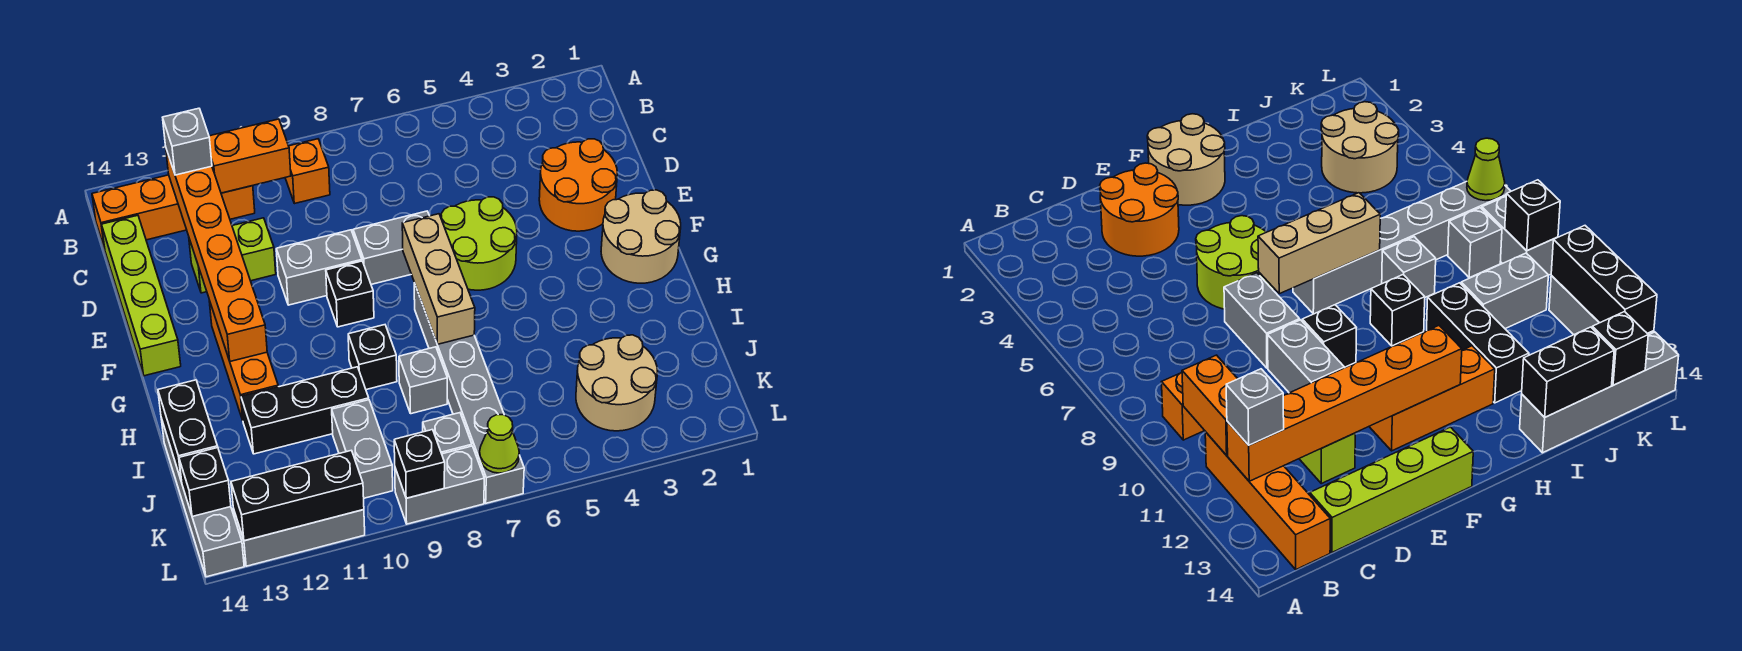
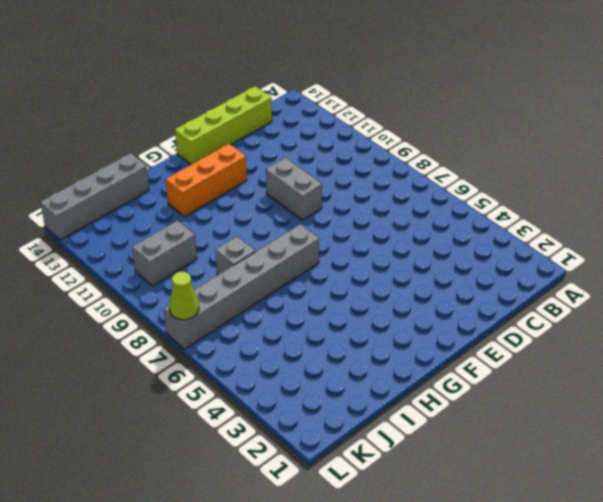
none -> orange 1x1 brick [285,139,330,204]
none -> orange 1x4 brick [92,175,255,249]
none -> orange 2x2 round brick [539,139,617,231]
none -> lime 1x2 brick [189,218,276,293]

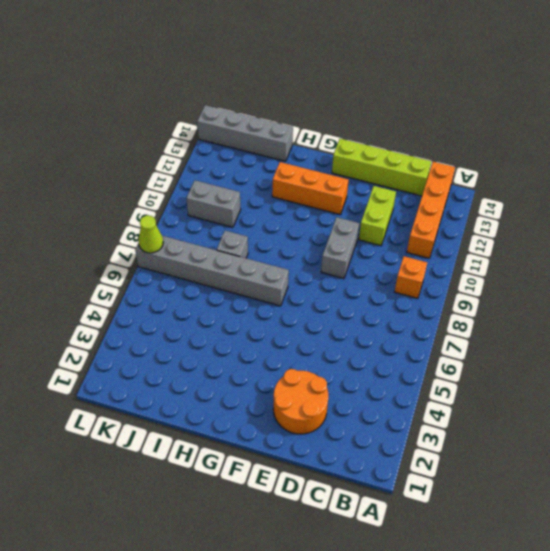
none -> lime 2x2 round brick [441,197,517,290]
none -> grey 1x2 brick [353,211,429,284]
none -> tan 2x2 round brick [601,190,681,283]
none -> black 1x1 brick [326,261,374,327]

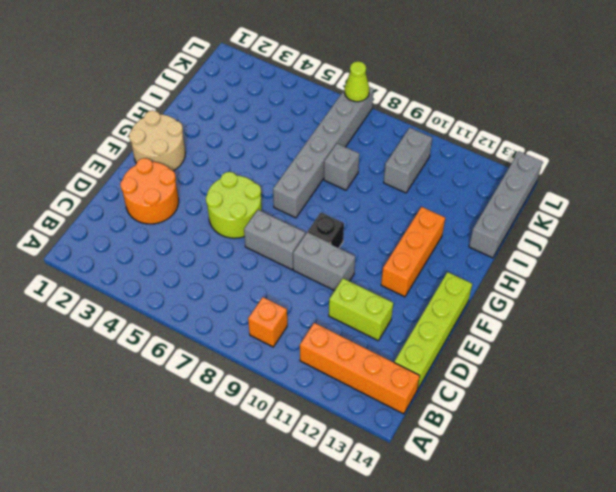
none -> black 1x1 brick [348,325,397,390]
none -> black 1x3 brick [241,367,369,454]
none -> tan 2x2 round brick [576,335,658,431]
none -> grey 1x1 brick [423,413,472,454]

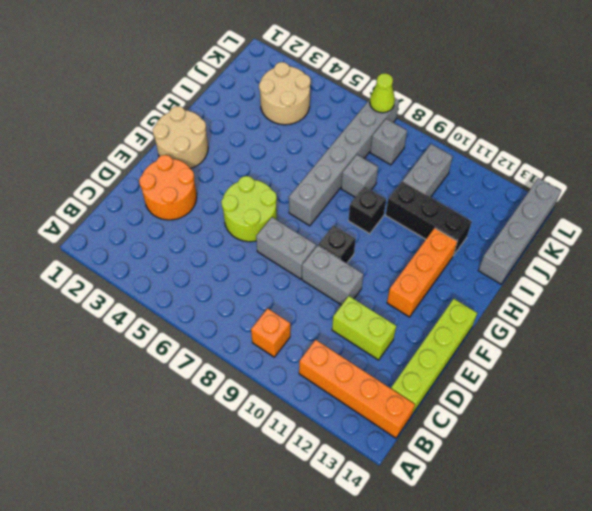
none -> grey 1x2 brick [395,446,484,524]
none -> grey 1x3 brick [234,510,365,566]
none -> orange 1x2 brick [209,119,291,193]
none -> orange 1x6 brick [166,149,267,361]

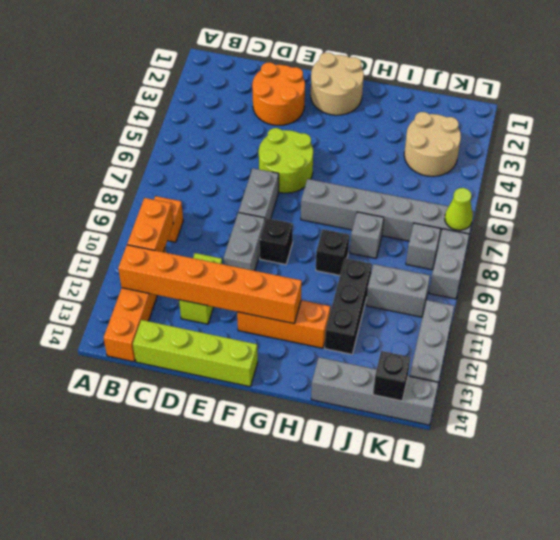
none -> tan 1x3 brick [402,214,475,344]
none -> black 1x2 brick [158,380,218,482]
none -> black 1x1 brick [394,430,445,498]
none -> black 1x3 brick [231,450,364,541]

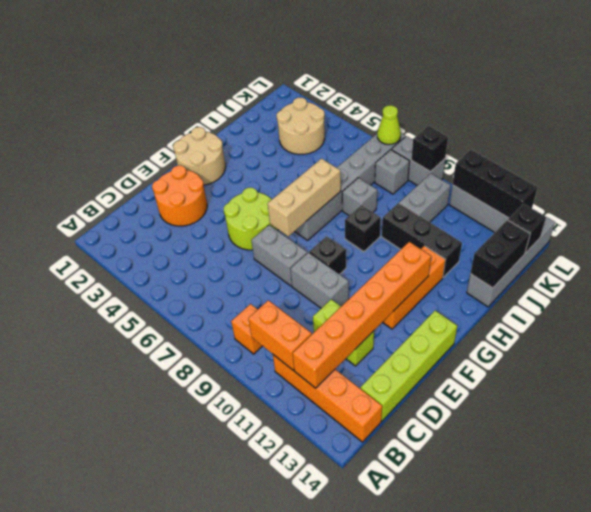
none -> grey 1x1 brick [162,108,212,175]

